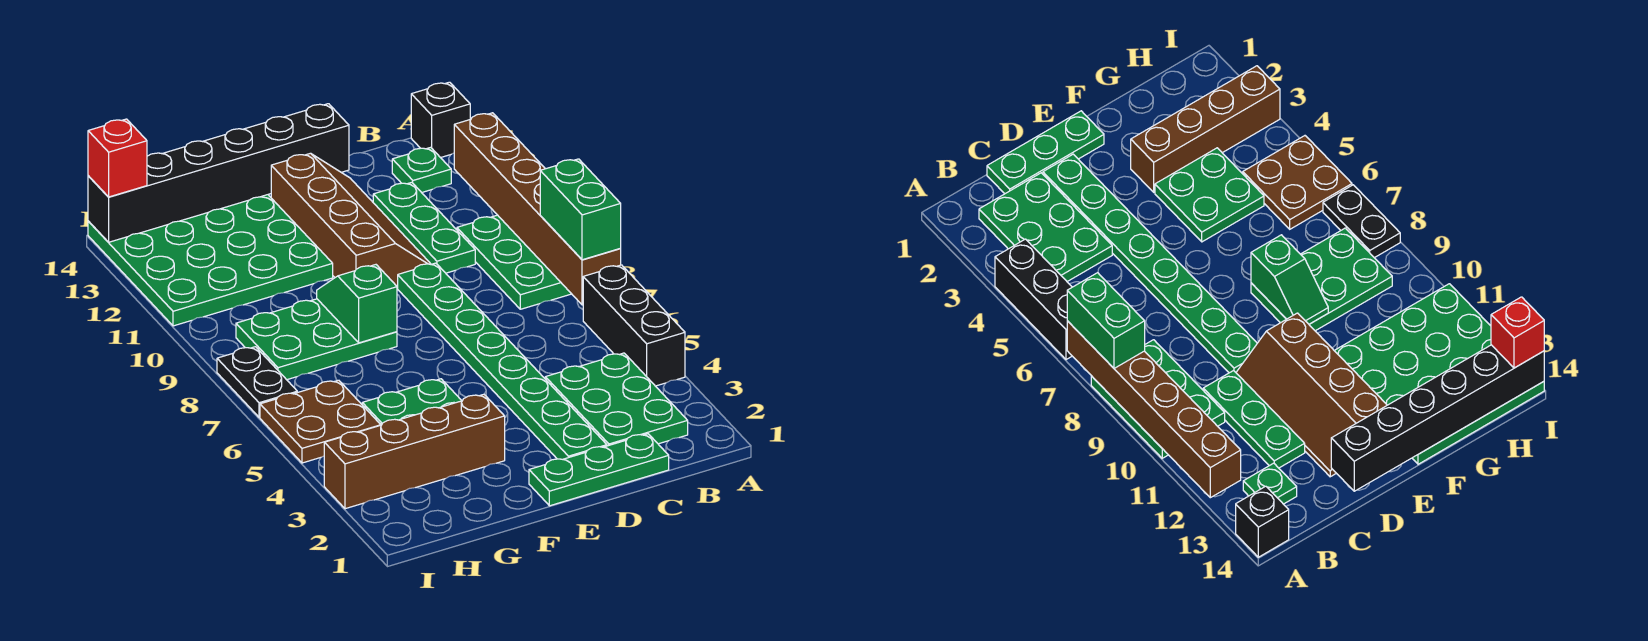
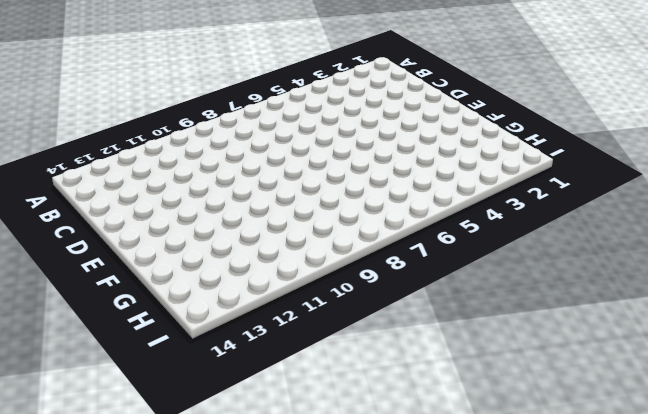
none -> black 1x3 brick [583,265,685,386]
none -> green 2x3 plate [457,215,571,309]
none -> black 1x1 brick [411,82,470,158]

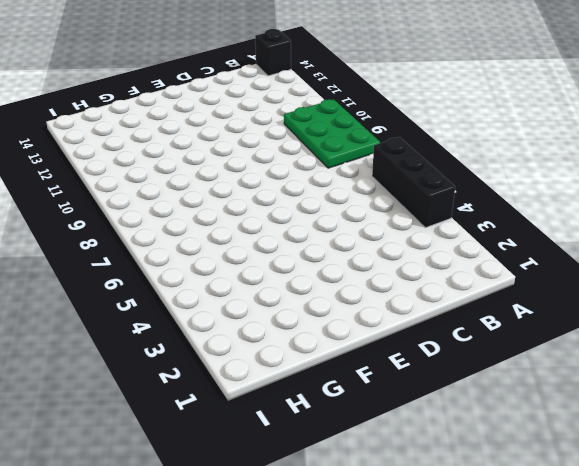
none -> green 2x3 plate [545,353,688,446]
none -> green 1x1 plate [392,147,451,193]
none -> green 1x3 plate [529,434,669,506]

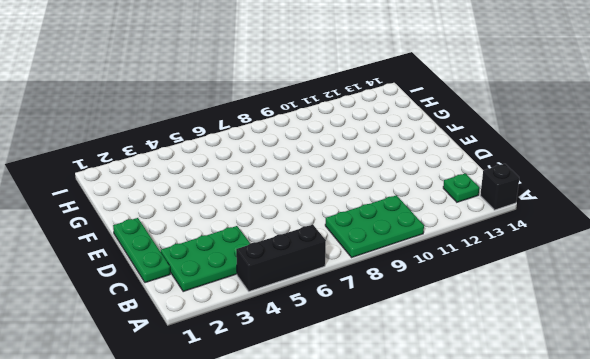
none -> green 1x3 plate [373,182,475,273]
none -> green 1x8 plate [398,263,607,459]
none -> brown 2x4 slope [271,153,430,288]

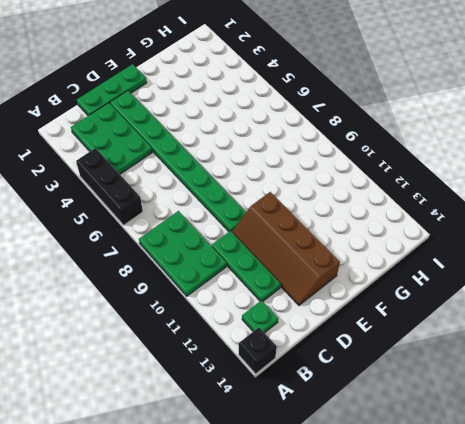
none -> brown 1x4 brick [324,394,505,509]
none -> green 2x2 plate [362,379,462,425]
none -> green 2x3 plate [236,299,397,380]

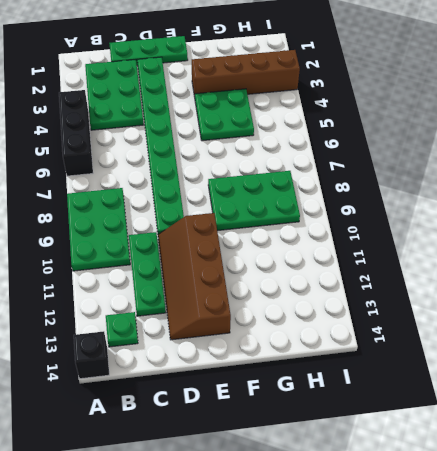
none -> green 4x4 plate [88,195,333,326]
none -> brown 2x2 plate [260,380,381,463]
none -> black 1x2 plate [217,347,297,417]

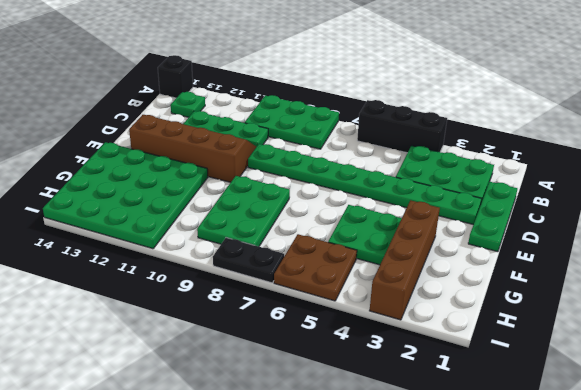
none -> brown 1x6 brick [454,113,621,305]
none -> black 1x6 brick [88,104,349,242]
none -> green 1x2 slope [317,265,397,343]

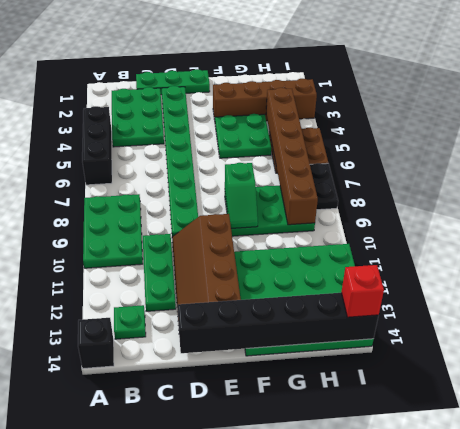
brown 1x6 brick [266,88,318,225] -> brown 1x6 brick moved to [454,113,621,305]
none -> green 1x2 brick [540,159,621,260]

